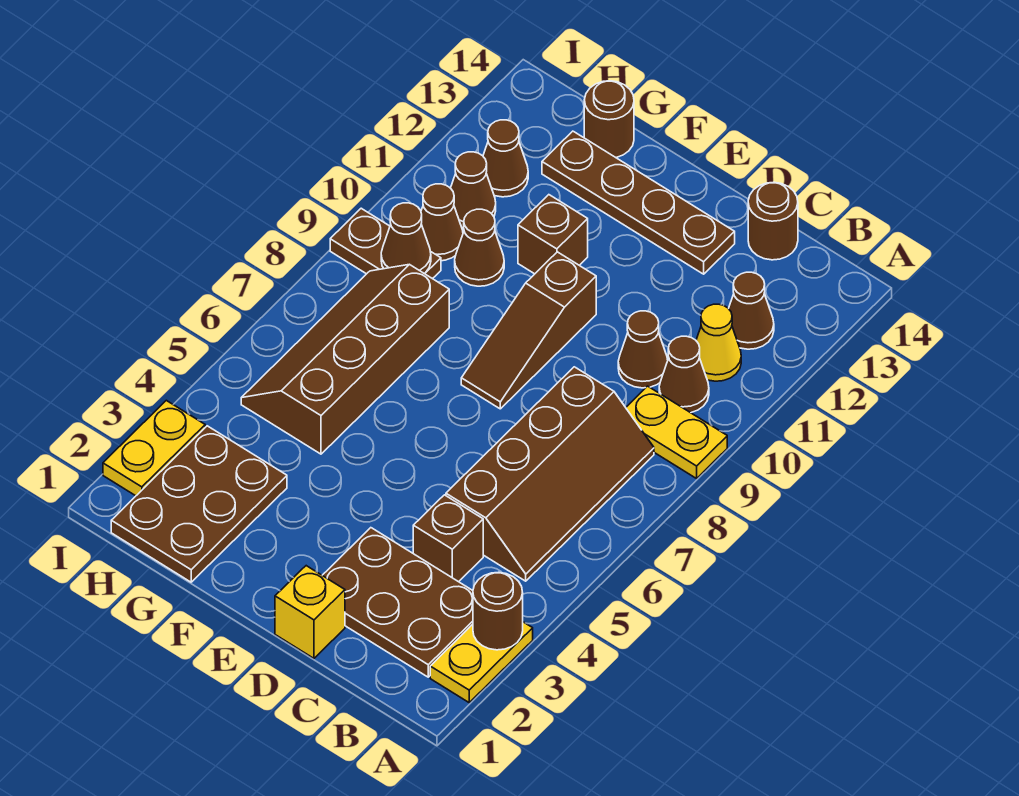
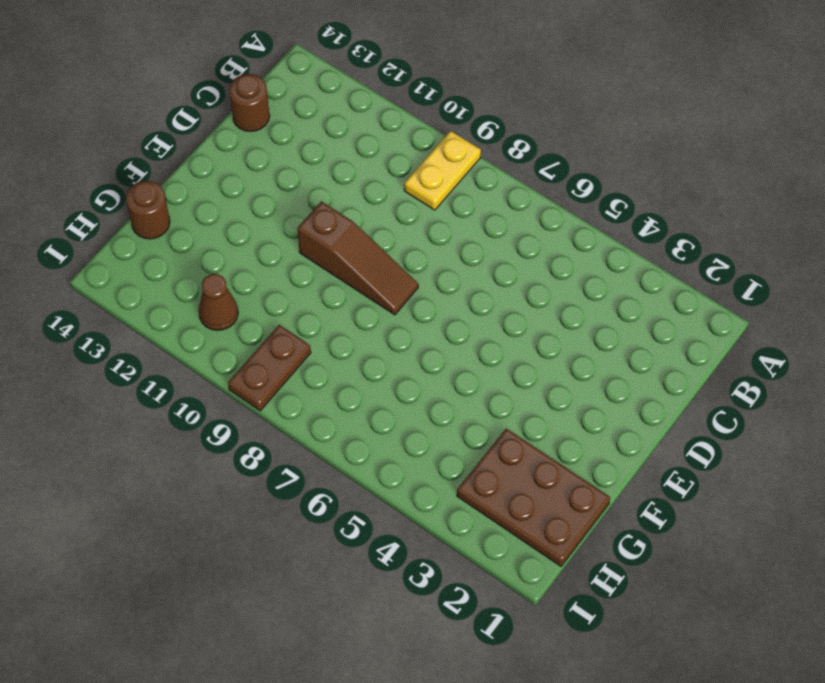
none -> yellow 1x2 plate [430,622,533,702]
none -> brown 2x3 plate [322,528,473,677]
none -> brown 2x4 slope [446,367,654,581]

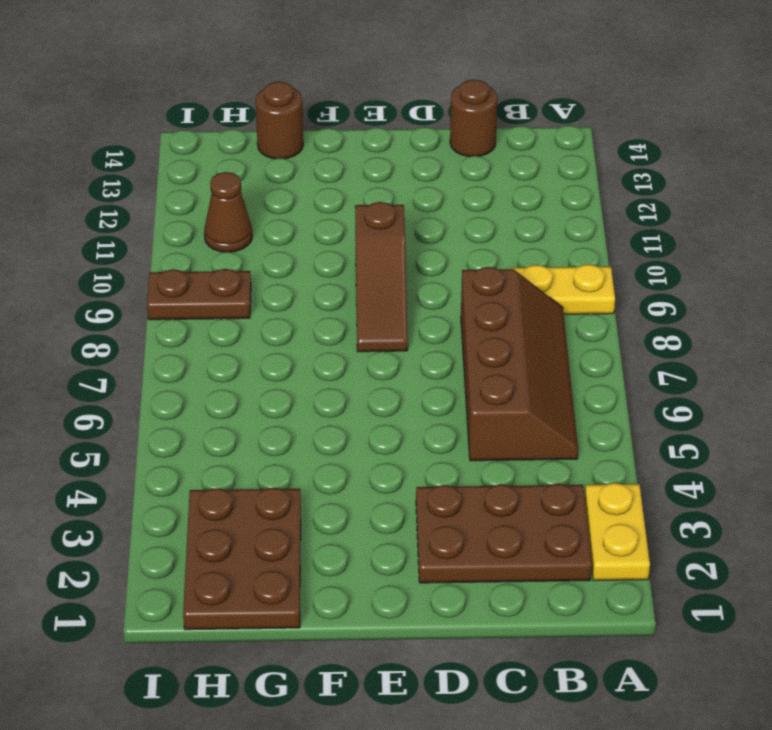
none -> brown 1x1 cone [659,336,709,413]
none -> yellow 1x1 cone [696,304,741,381]
none -> brown 1x1 cone [729,272,774,349]

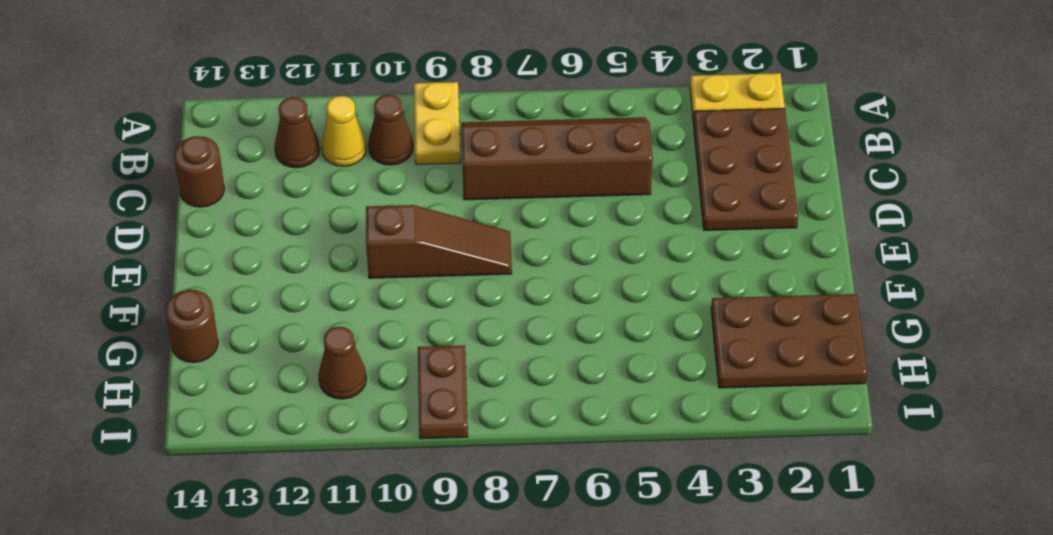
none -> brown 1x1 brick [413,495,483,582]
none -> brown 1x1 cone [618,311,668,388]
none -> yellow 1x1 brick [275,566,345,658]

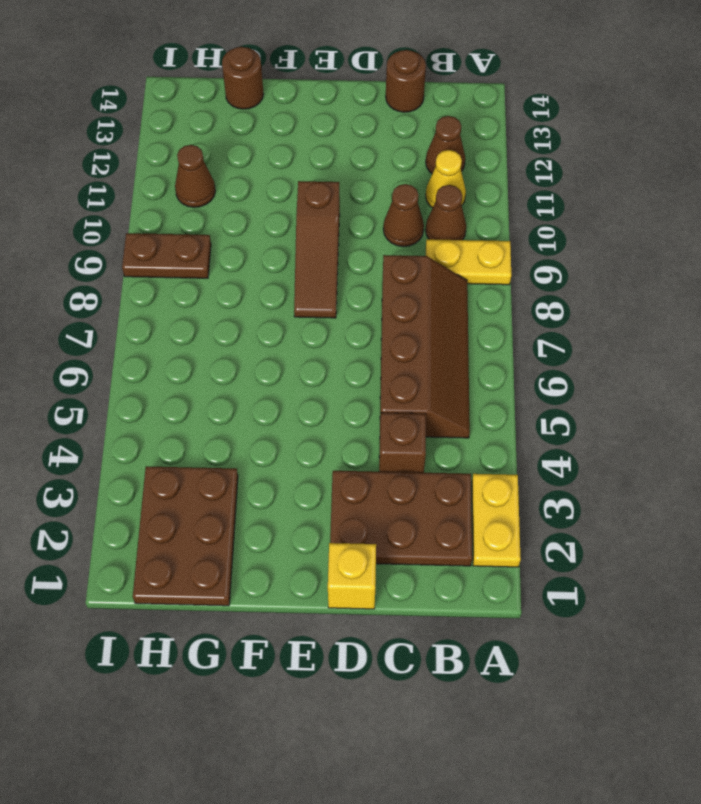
none -> brown 1x4 plate [542,131,735,274]
none -> brown 1x1 brick [518,195,588,274]
none -> brown 2x4 slope [241,264,449,454]

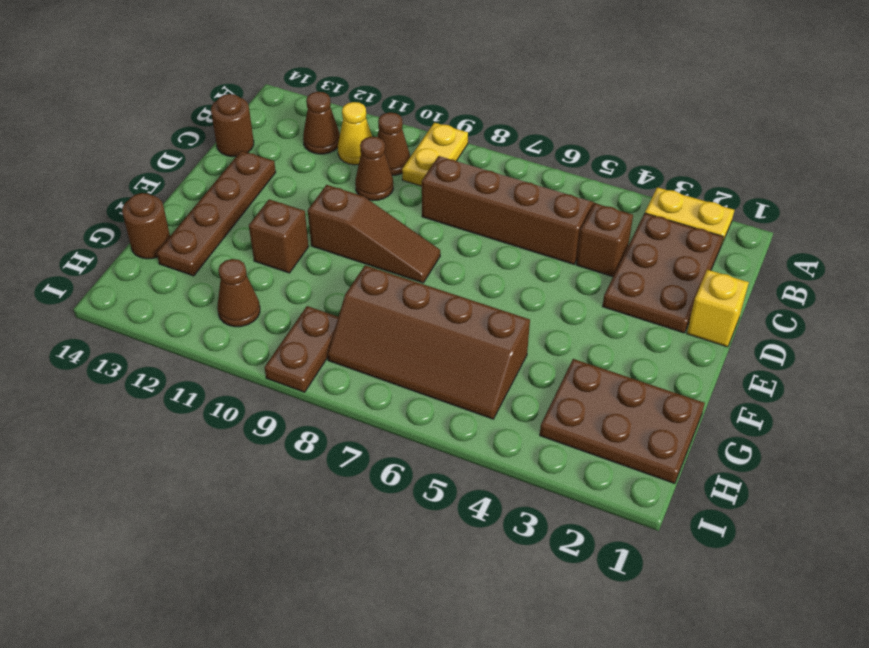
none -> brown 1x1 cone [455,209,504,286]
none -> brown 1x1 cone [421,184,463,261]
none -> brown 1x1 cone [483,120,528,197]

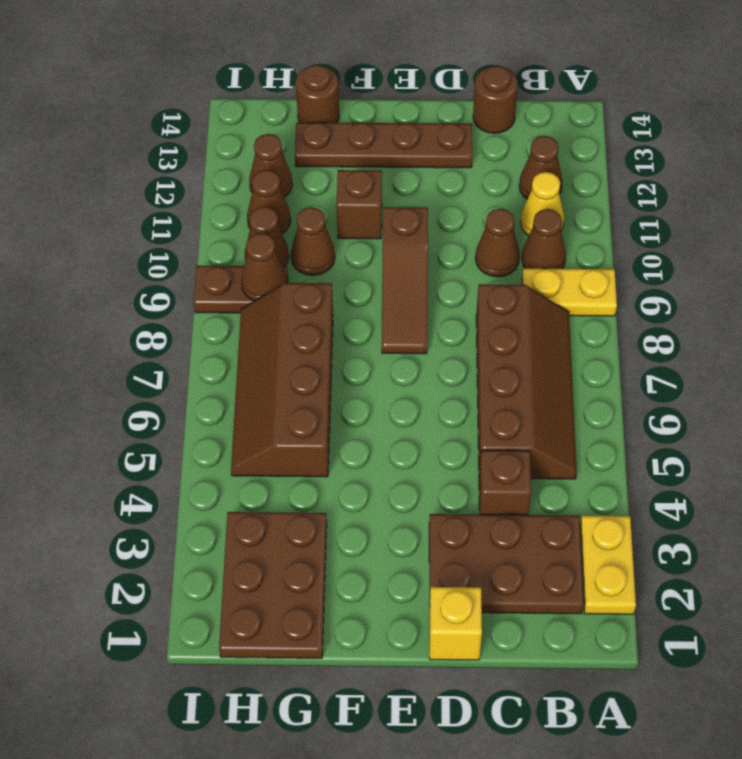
none -> yellow 1x2 plate [103,400,205,496]
none -> brown 1x1 round brick [473,572,523,650]

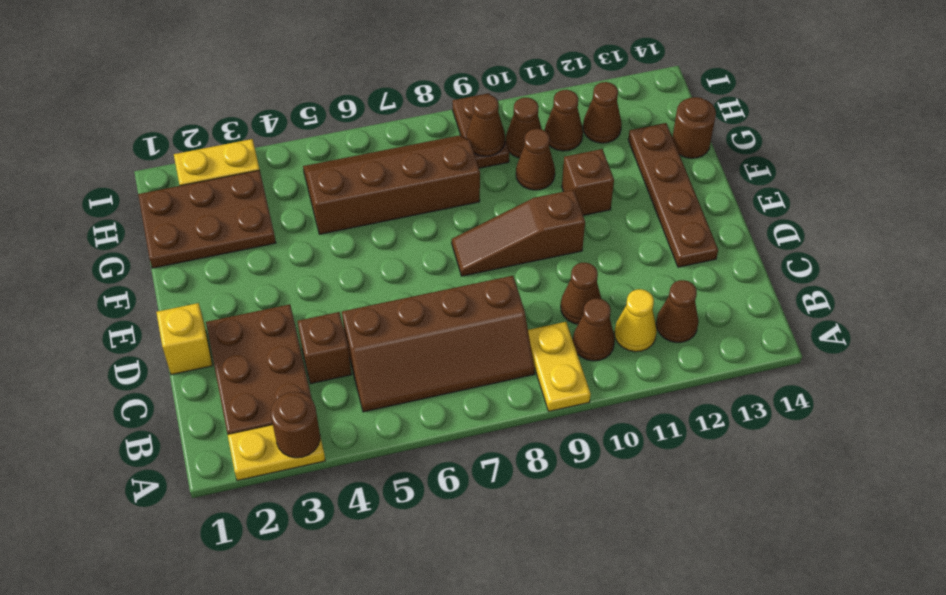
none -> brown 1x1 round brick [748,182,798,260]

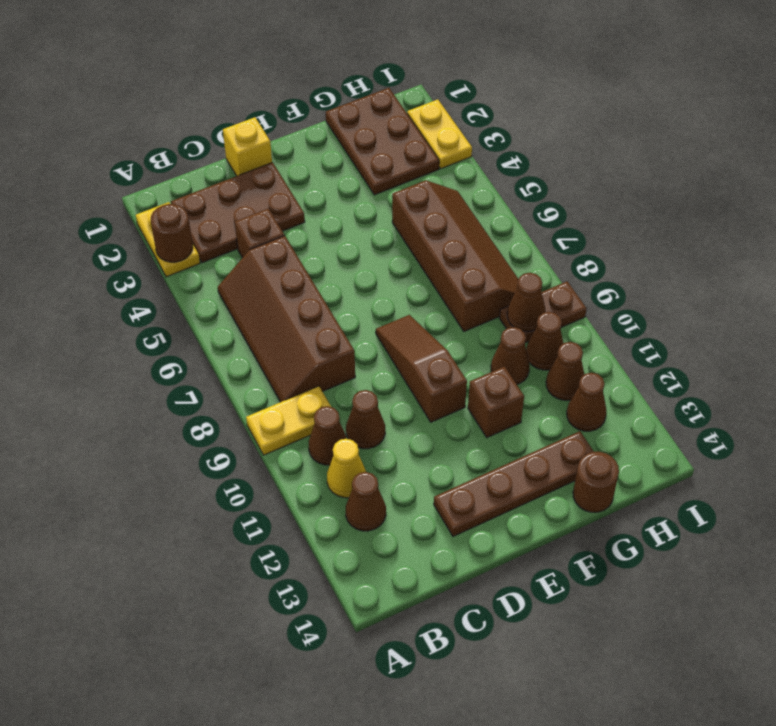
none -> brown 1x1 round brick [748,182,798,260]

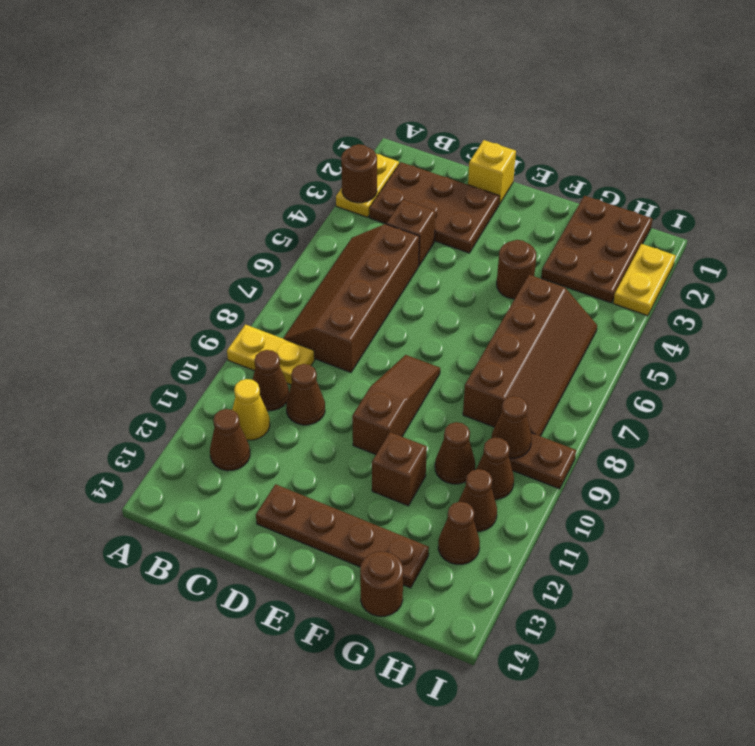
brown 1x1 round brick [497,240,536,299] -> brown 1x1 round brick moved to [748,182,798,260]

